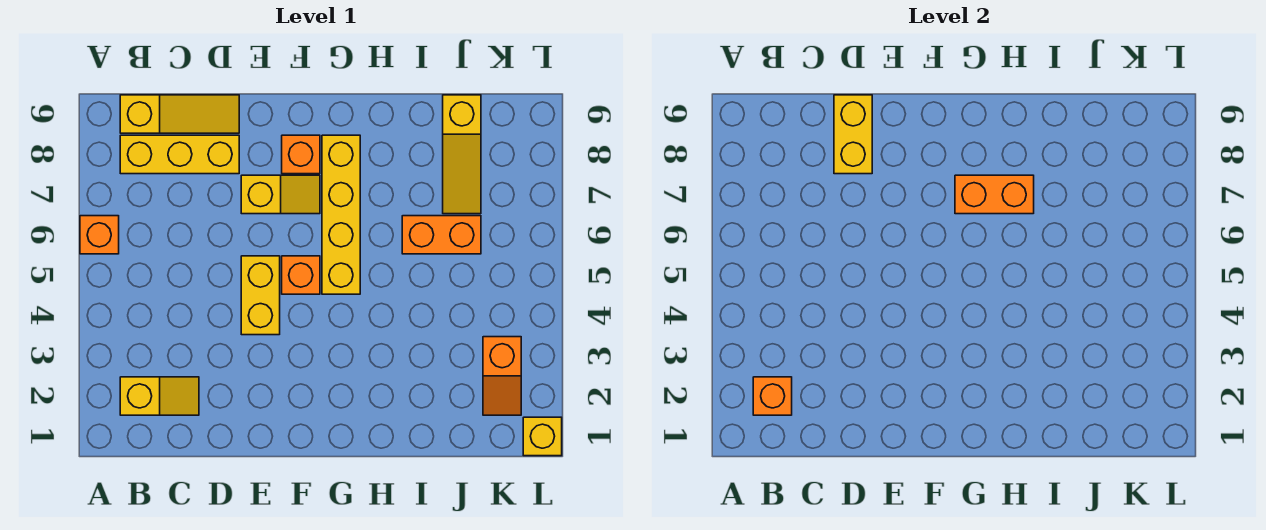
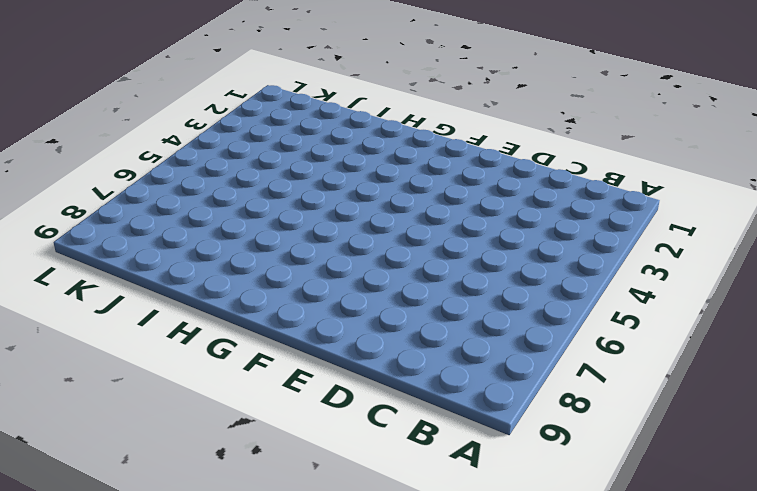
none -> orange 1x1 brick [80,216,119,254]
none -> yellow 1x2 slope [120,377,199,415]
none -> yellow 1x3 brick [120,135,239,174]

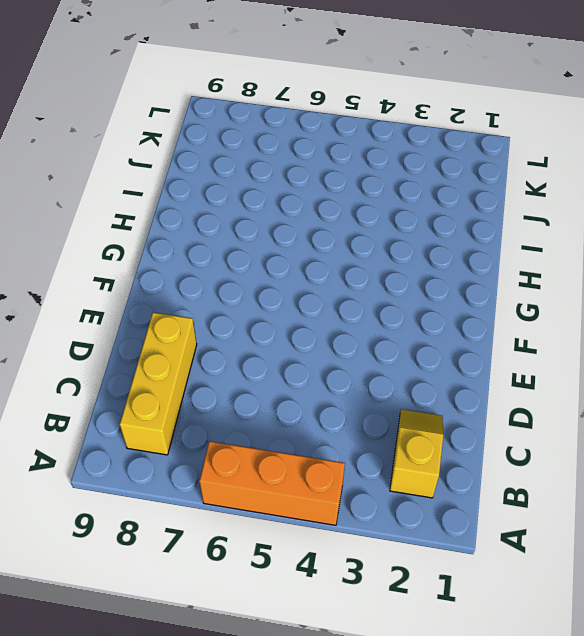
orange 1x3 brick [199,441,345,525] -> orange 1x1 brick [80,216,119,254]
none -> yellow 1x3 slope [120,95,239,133]
none -> yellow 1x2 brick [241,256,280,335]
none -> yellow 1x2 slope [241,175,320,214]

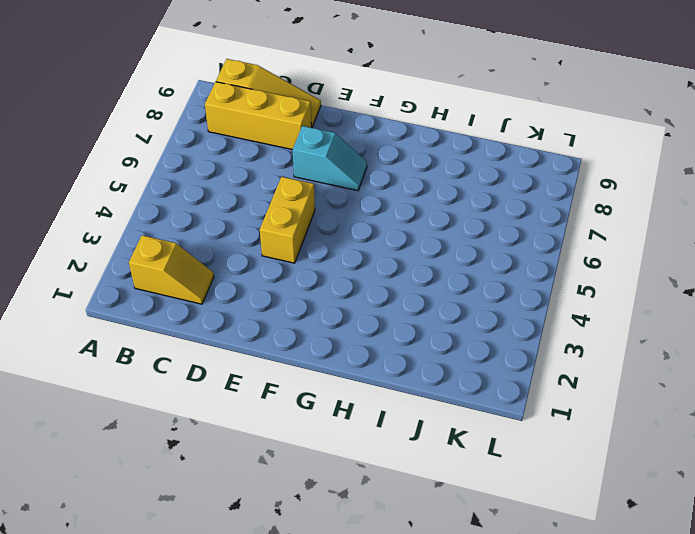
cyan 1x2 slope [293,126,367,191] -> yellow 1x2 slope [241,175,320,214]
none -> orange 1x1 brick [80,216,119,254]
none -> orange 1x1 brick [282,256,320,294]
none -> orange 1x1 brick [282,135,320,174]

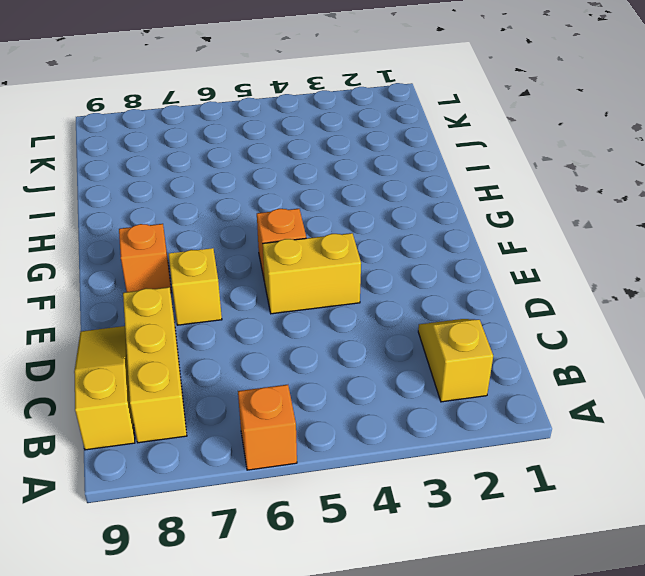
none -> yellow 1x4 brick [322,135,360,294]
none -> orange 1x2 brick [402,216,481,254]
none -> yellow 1x3 slope [443,95,481,214]

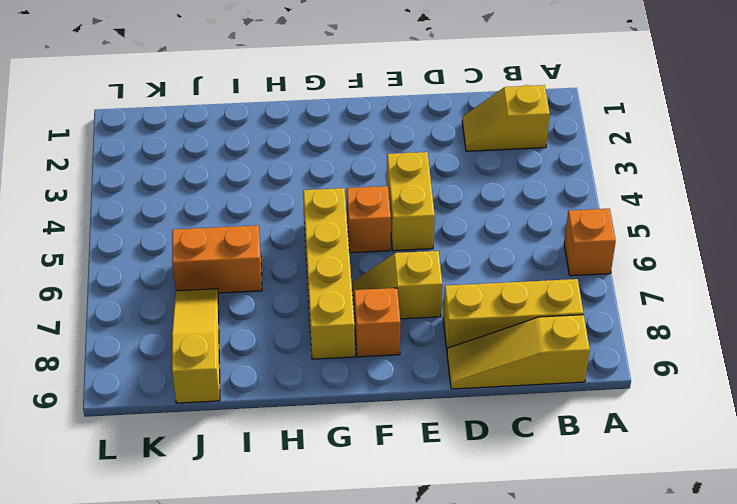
none -> orange 1x2 slope [483,337,521,415]
none -> yellow 1x1 brick [523,417,562,456]
none -> orange 1x1 brick [753,377,792,415]

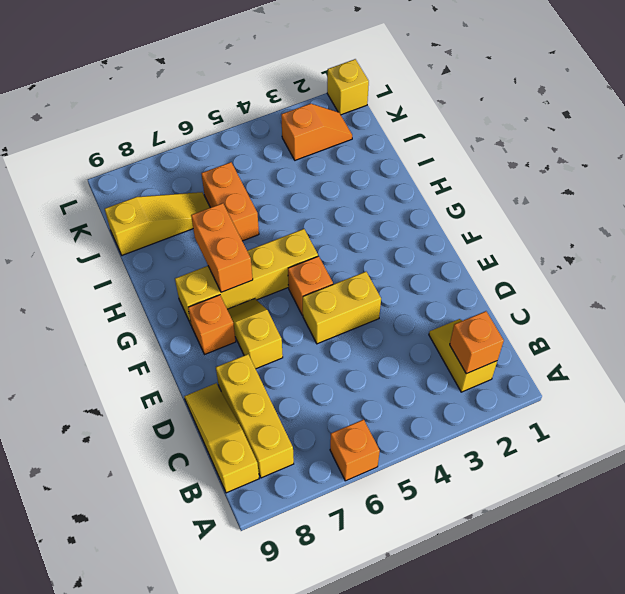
none -> yellow 1x2 brick [834,95,872,174]

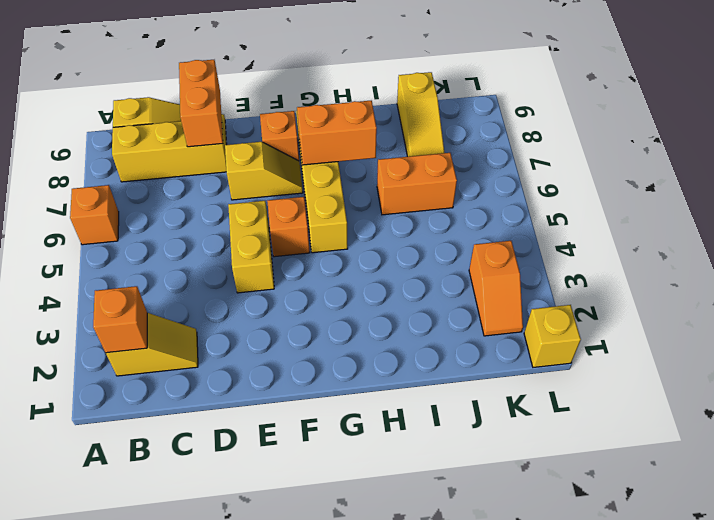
orange 1x2 brick [179,60,223,147] -> yellow 1x2 brick [834,95,872,174]

